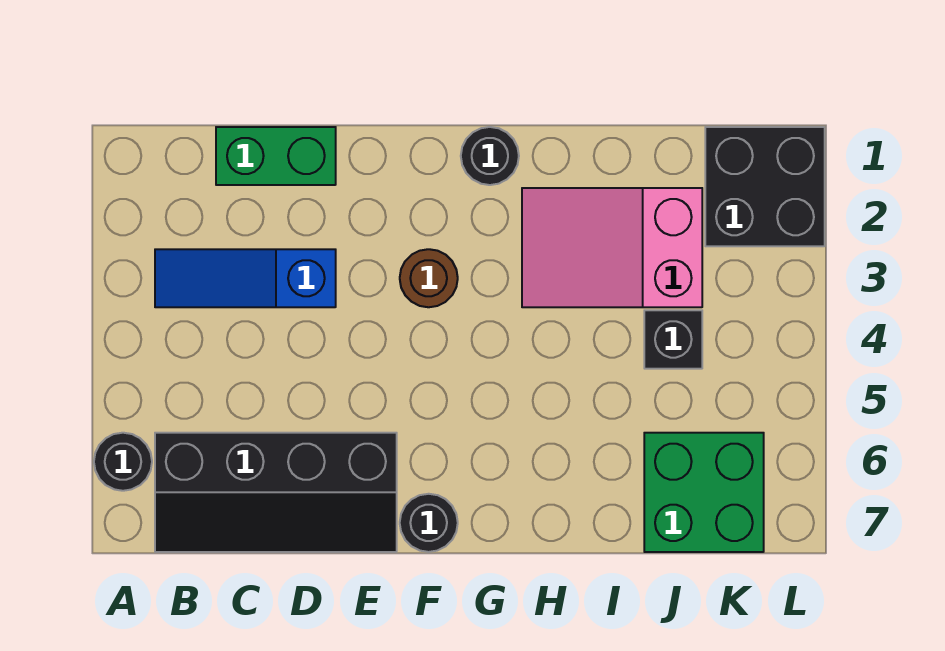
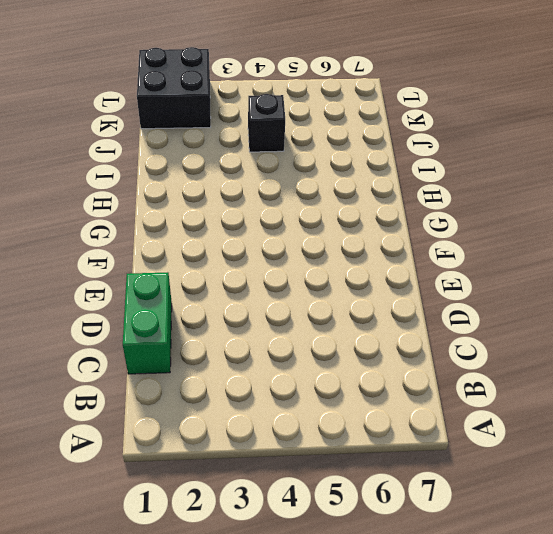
none -> black 1x1 round brick [94,433,152,491]
none -> blue 1x3 slope [155,249,336,307]

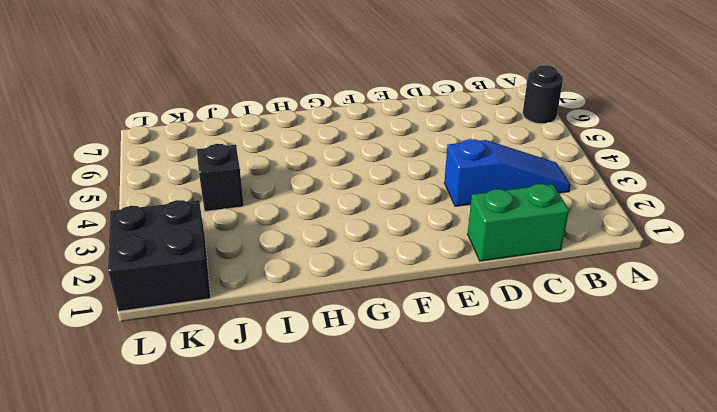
none -> black 2x4 slope [155,433,397,552]
none -> brown 1x1 round brick [400,249,458,307]

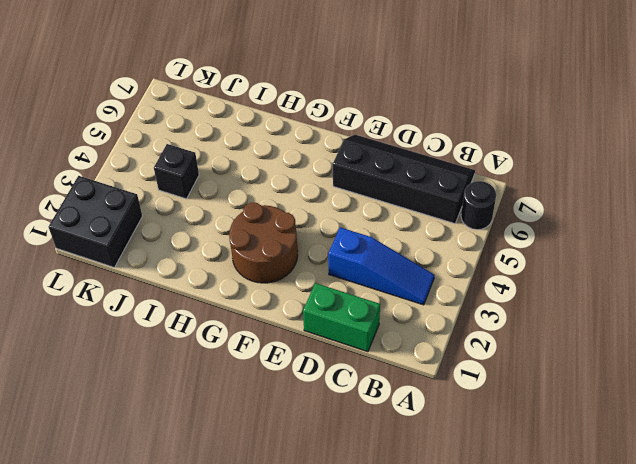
brown 2x2 round brick [229,203,298,283] -> brown 1x1 round brick [400,249,458,307]
none -> black 1x1 round brick [400,494,458,552]
none -> black 1x1 round brick [461,127,519,185]

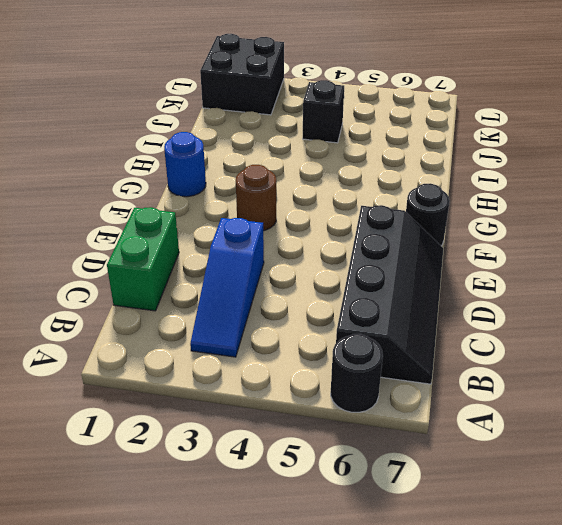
blue 1x1 round brick [164,132,206,197] -> black 1x1 round brick [461,127,519,185]
none -> pink 2x3 slope [522,188,702,307]
none -> green 2x2 brick [644,433,764,552]

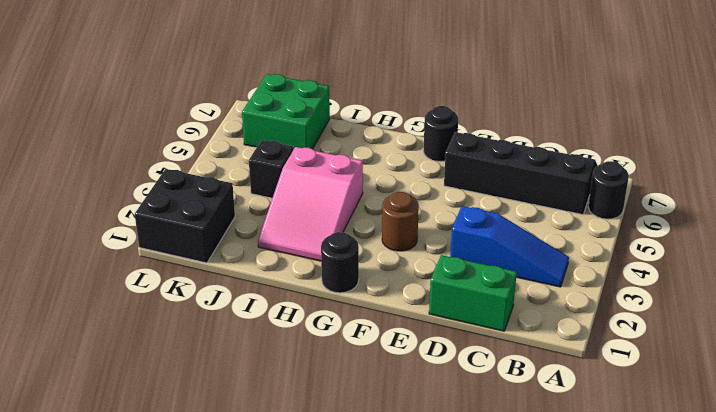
pink 2x3 slope [258,147,363,261] -> pink 2x3 slope turned to [522,188,702,307]

